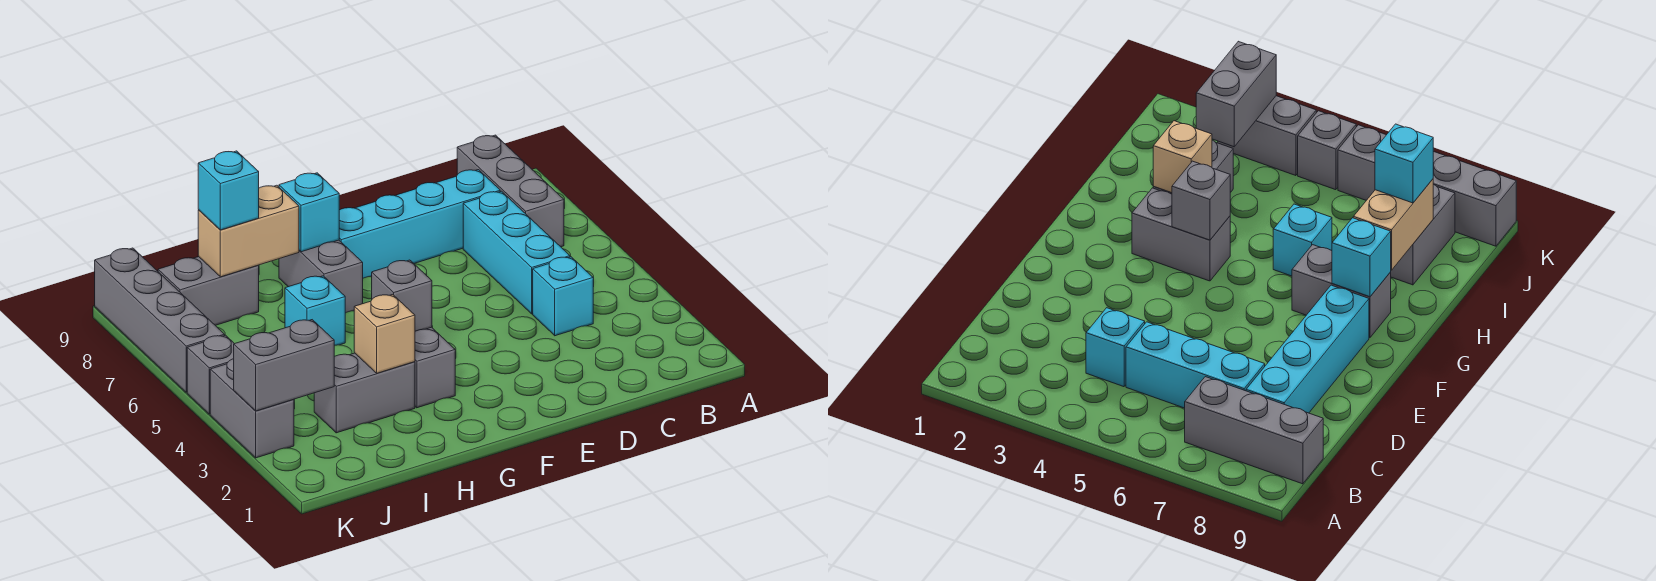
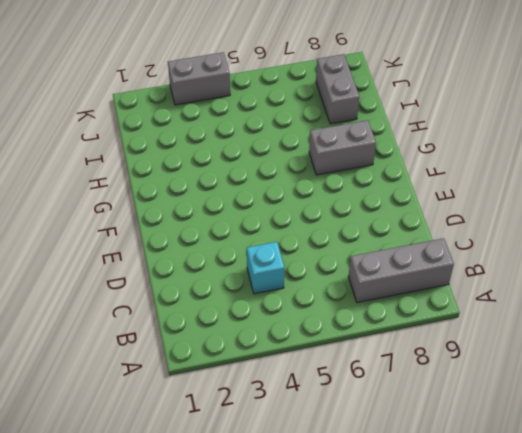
none -> cyan 1x3 brick [463,191,570,314]
none -> cyan 1x4 brick [339,170,500,278]
none -> grey 1x2 brick [415,327,455,408]

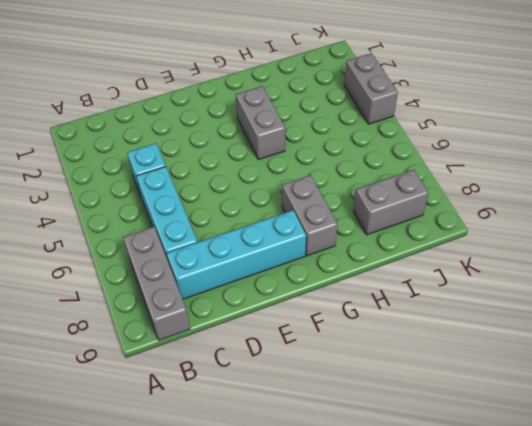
none -> grey 1x2 brick [314,353,415,433]
none -> cyan 1x1 brick [285,276,345,345]
none -> grey 1x1 brick [187,335,234,414]

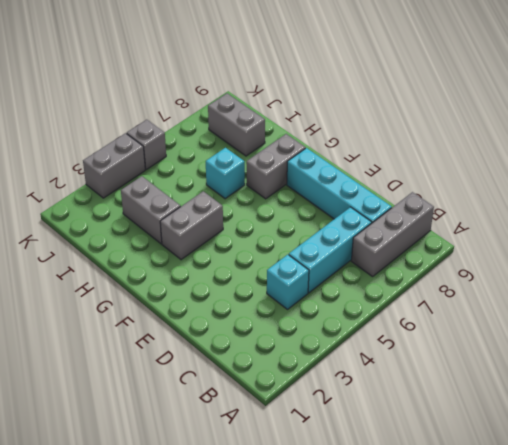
none -> grey 1x4 brick [95,248,225,392]
none -> grey 1x1 brick [372,260,432,331]
none -> cyan 1x1 brick [279,173,339,252]

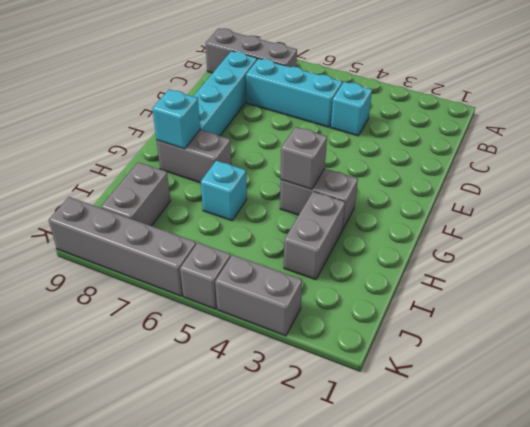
none -> tan 1x1 brick [354,294,415,373]
none -> tan 1x2 brick [198,185,299,277]
none -> grey 1x2 brick [234,320,334,411]

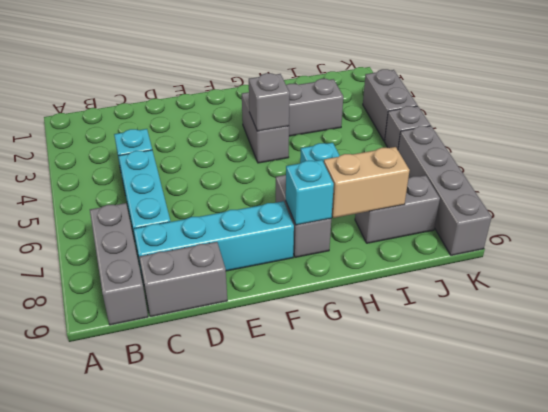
grey 1x2 brick [139,242,227,317] -> grey 1x2 brick moved to [234,320,334,411]
none -> tan 1x1 brick [354,294,415,373]
none -> cyan 1x1 brick [198,151,259,230]

